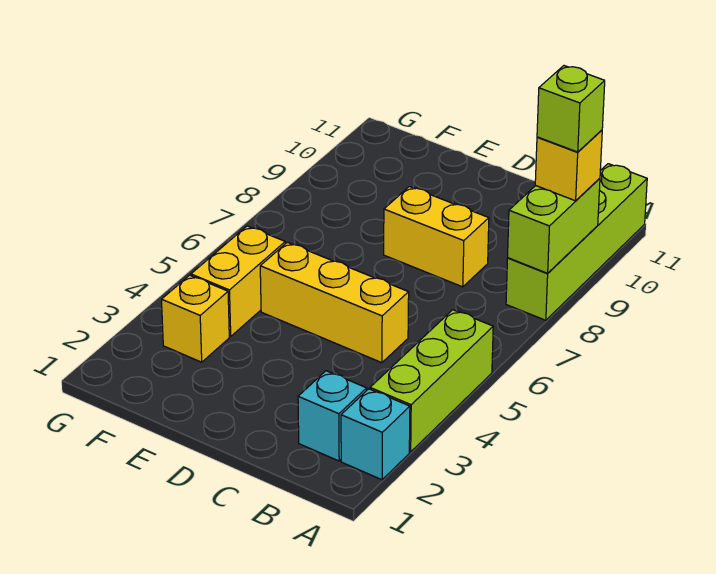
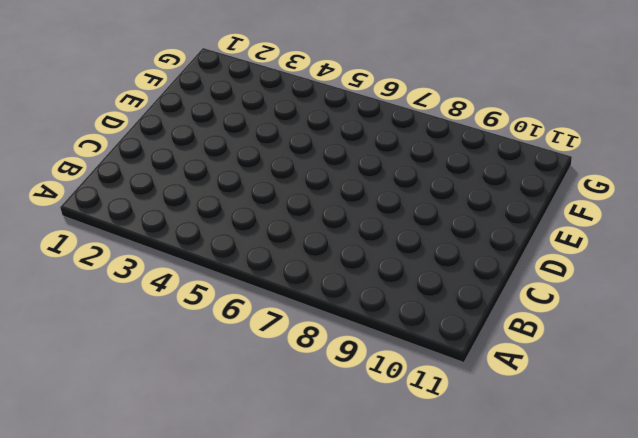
none -> cyan 1x1 brick [341,389,410,480]
none -> lime 1x3 brick [370,310,493,452]

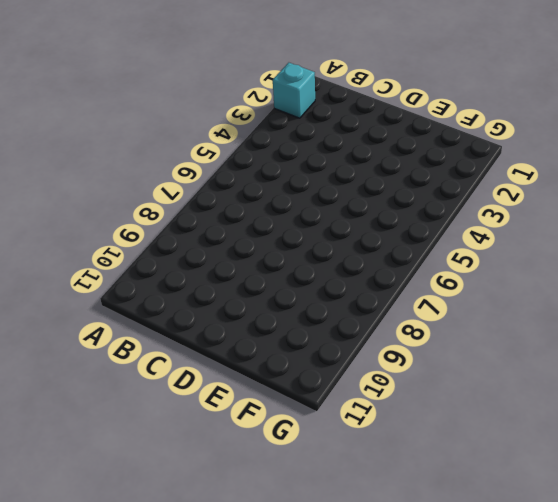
none -> lime 1x3 brick [370,310,493,452]
none -> lime 1x4 brick [506,164,647,320]

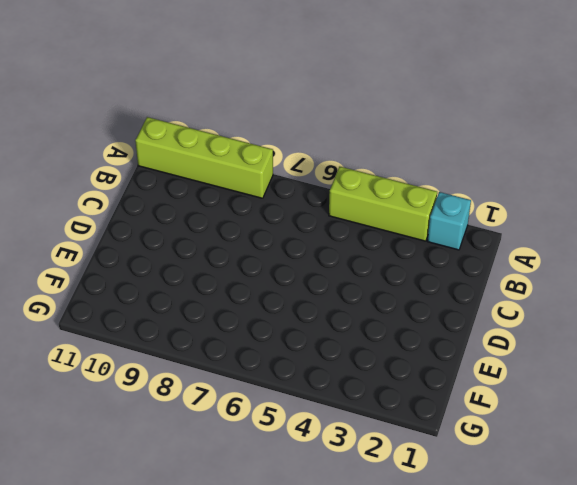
none -> cyan 1x1 brick [298,371,367,461]
none -> yellow 1x3 brick [260,242,409,363]

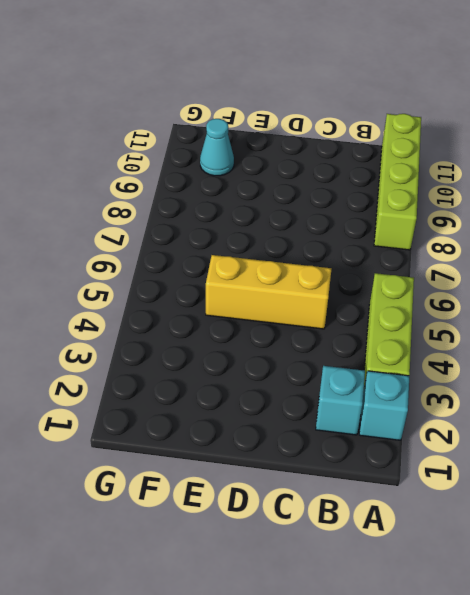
cyan 1x1 cone [200,119,234,176] -> none
none -> yellow 1x2 brick [384,187,489,287]
none -> yellow 1x1 brick [162,275,229,362]

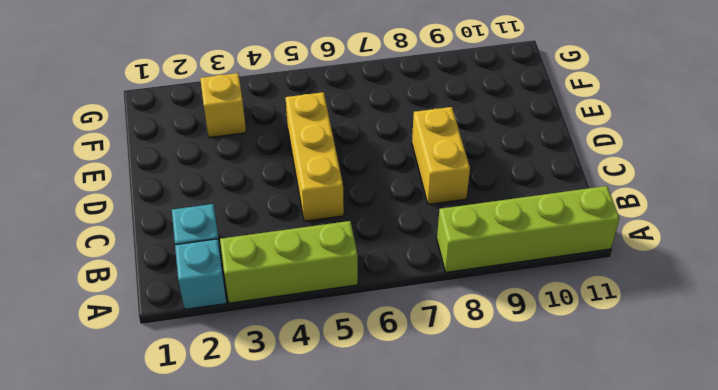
none -> yellow 1x2 brick [191,226,285,336]
none -> lime 1x2 brick [508,178,600,273]

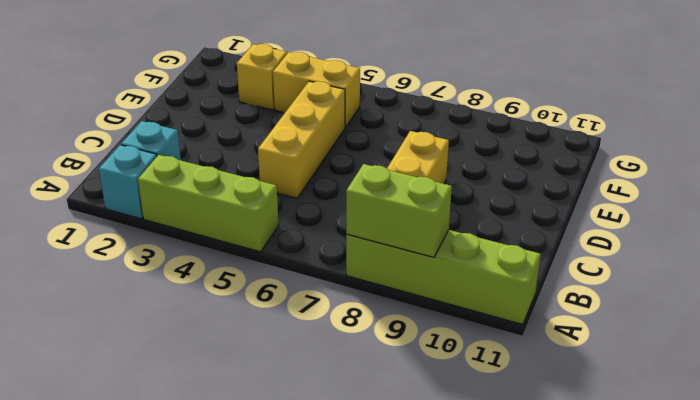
none -> yellow 1x1 brick [535,130,602,201]
none -> lime 1x1 brick [537,66,605,152]

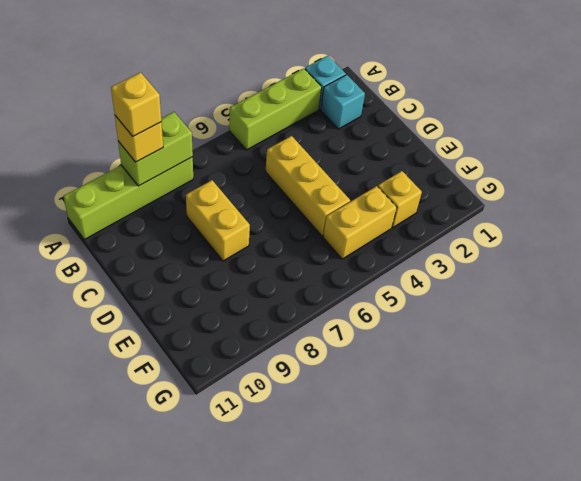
yellow 1x1 brick [111,73,161,136] -> lime 1x1 brick [537,66,605,152]

